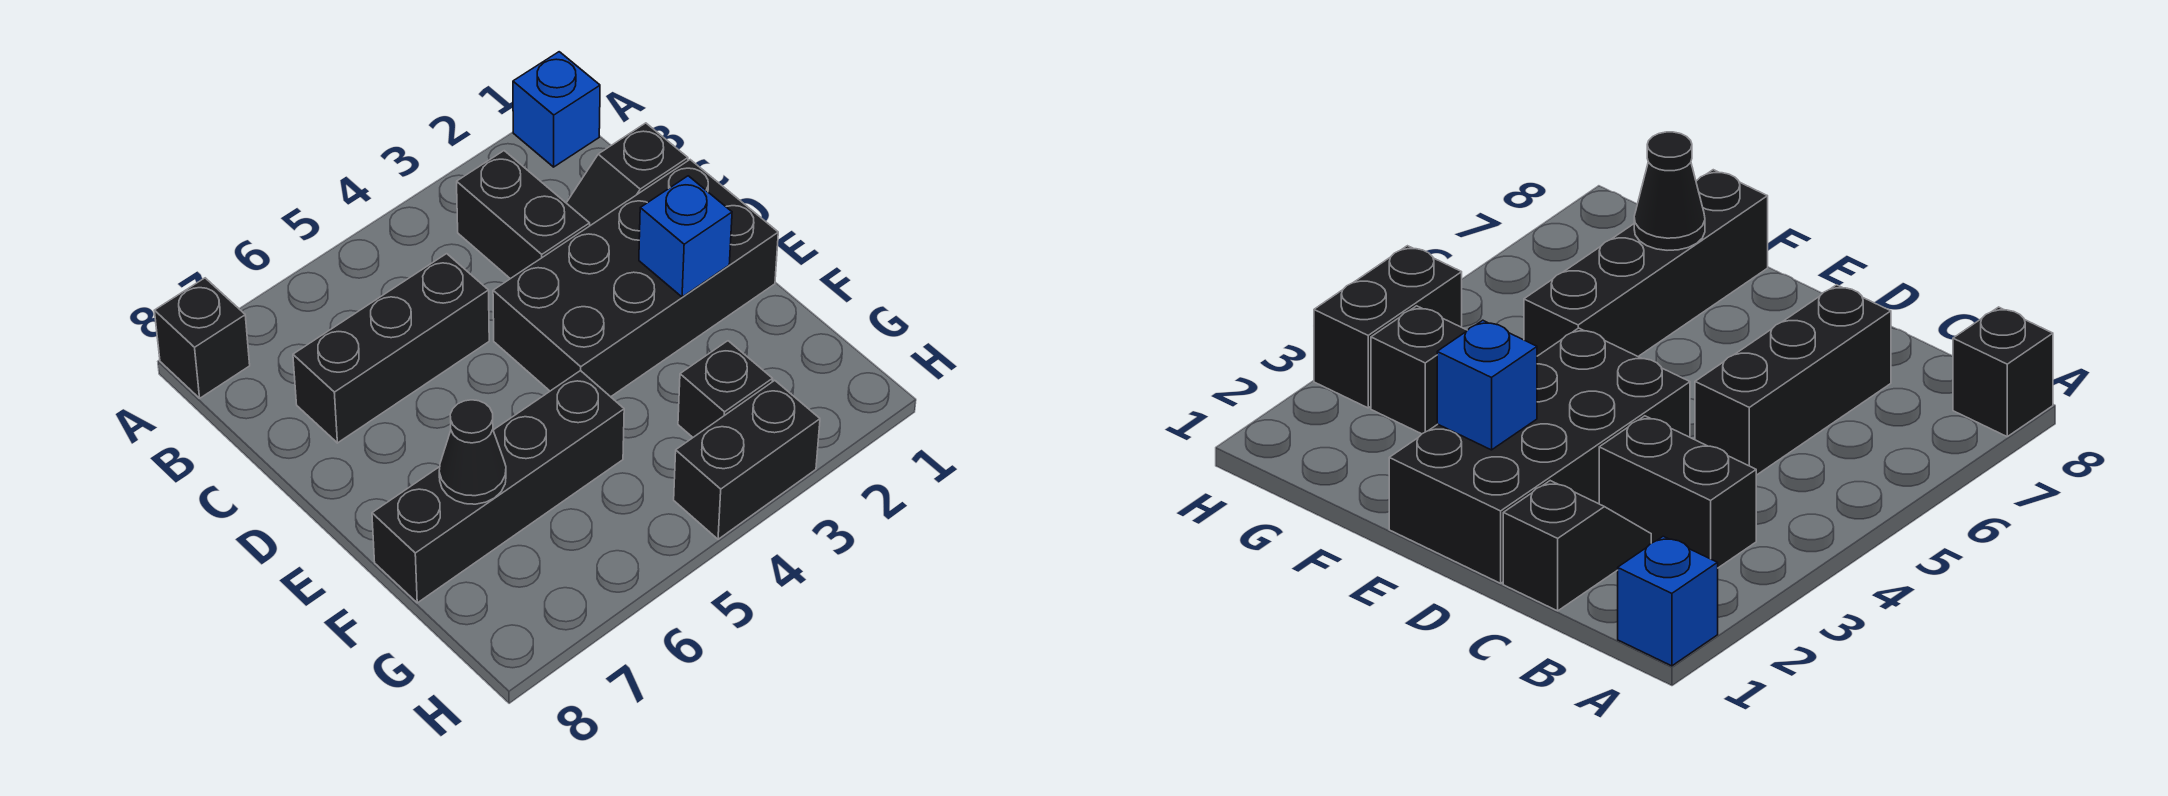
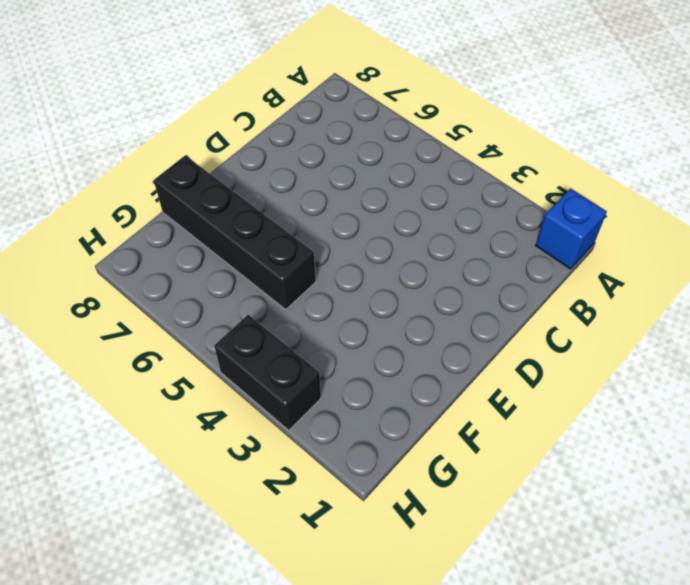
none -> black 1x1 brick [154,278,250,398]
none -> black 1x2 brick [457,151,590,279]

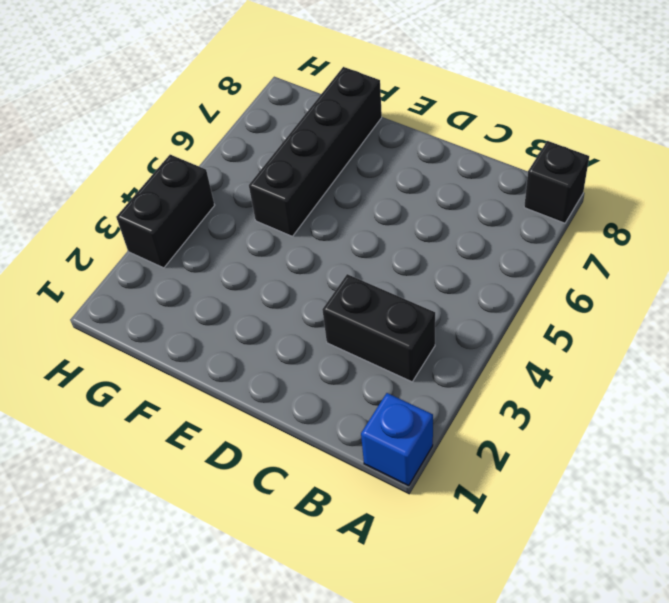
none -> black 1x2 slope [566,123,688,226]
none -> black 1x3 brick [293,254,489,443]

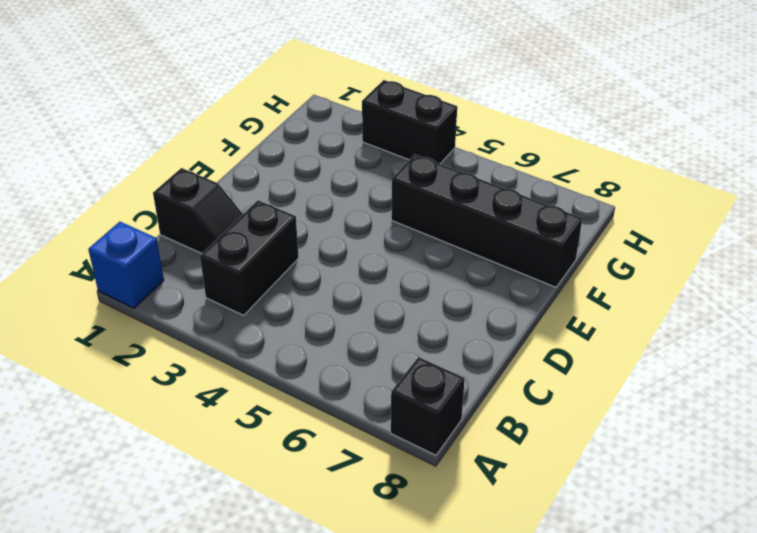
none -> black 1x3 brick [293,254,489,443]
none -> black 2x4 brick [493,160,778,397]

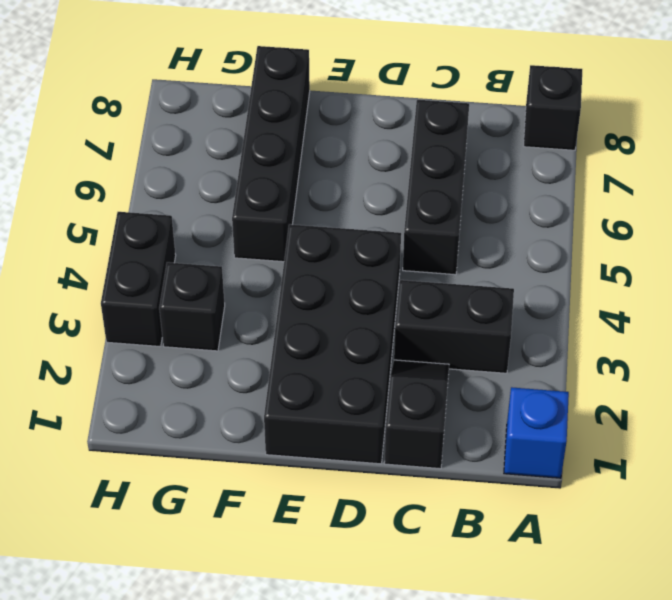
none -> blue 1x1 brick [639,176,732,297]
none -> black 1x1 cone [439,400,506,504]

